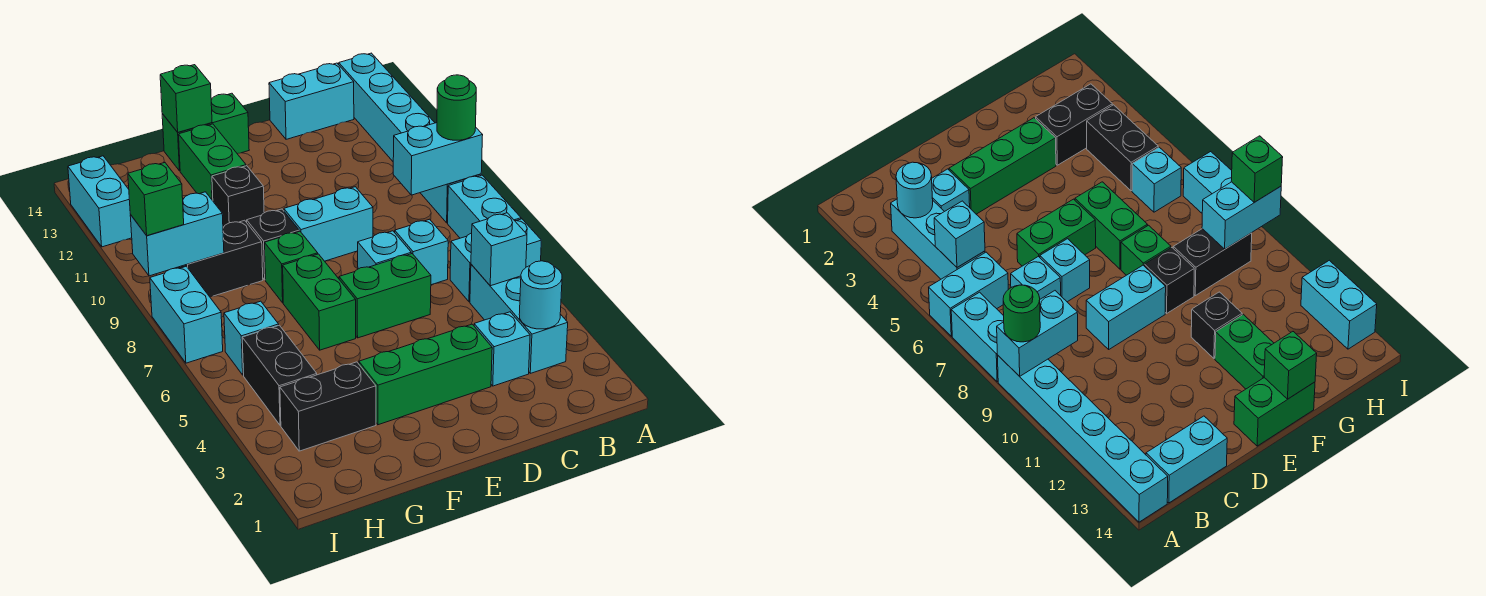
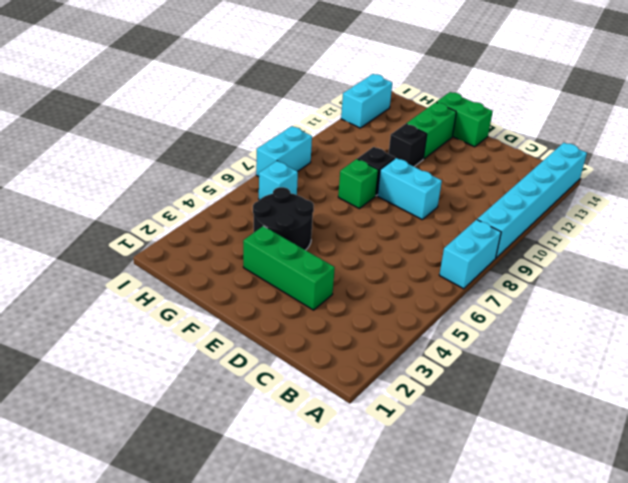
black 2x2 round brick [253,187,314,250] -> none
none -> cyan 1x2 brick [450,219,541,302]
none -> cyan 1x3 brick [470,264,568,373]
none -> cyan 1x2 brick [269,63,354,139]
none -> cyan 1x1 brick [474,312,530,386]

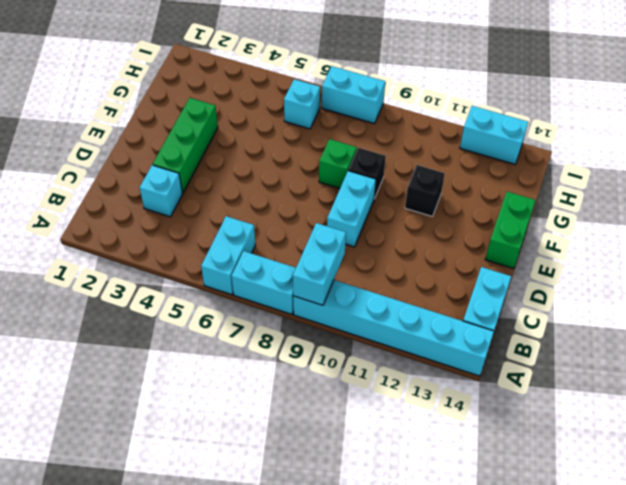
none -> cyan 1x3 brick [470,264,568,373]
none -> cyan 1x1 brick [395,219,448,285]
none -> green 1x2 brick [339,254,431,338]
none -> cyan 1x1 brick [358,231,411,269]

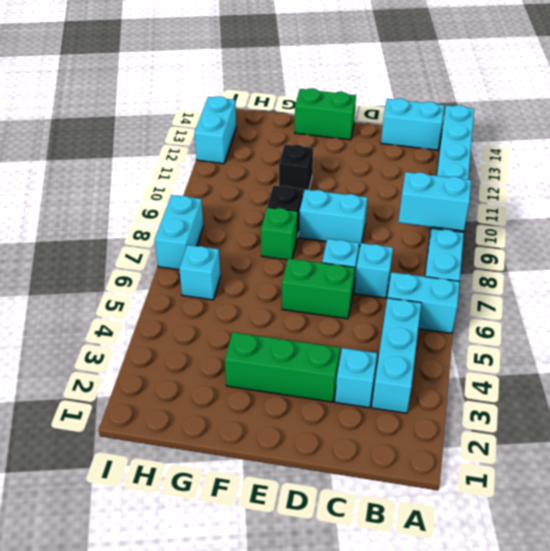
none -> green 1x2 brick [283,254,356,350]
none -> green 1x2 brick [179,124,246,201]
none -> black 1x2 brick [280,362,376,451]
none -> black 1x2 brick [177,220,263,297]

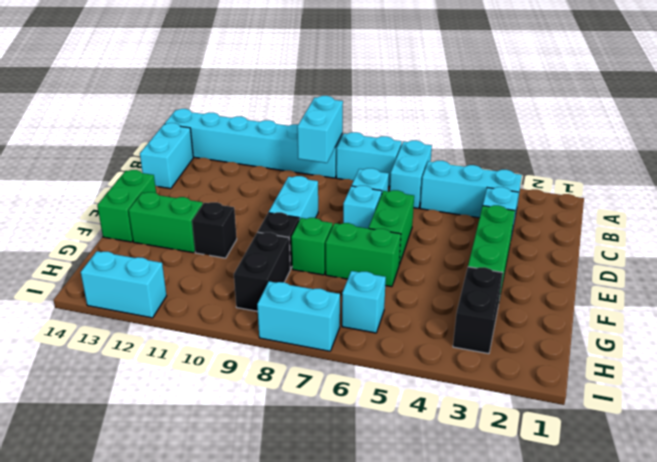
none -> black 1x2 brick [242,325,317,425]
none -> cyan 1x1 round brick [519,261,562,329]
none -> cyan 1x1 brick [471,213,527,286]
none -> green 1x1 brick [160,65,212,132]

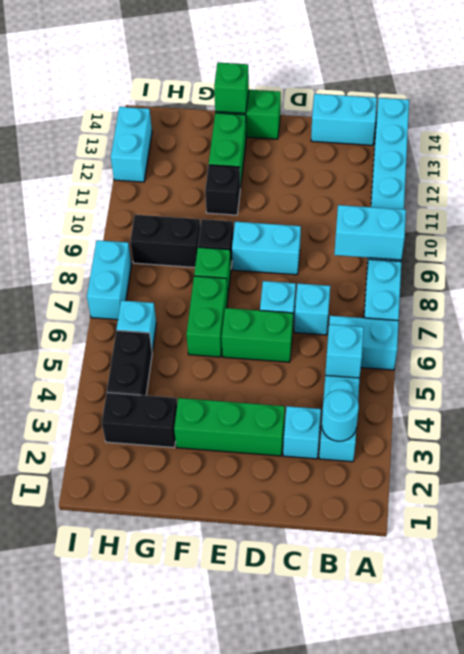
none -> cyan 1x2 brick [130,192,224,276]
none -> green 1x1 round brick [437,75,476,140]
none -> green 1x1 brick [128,162,184,236]

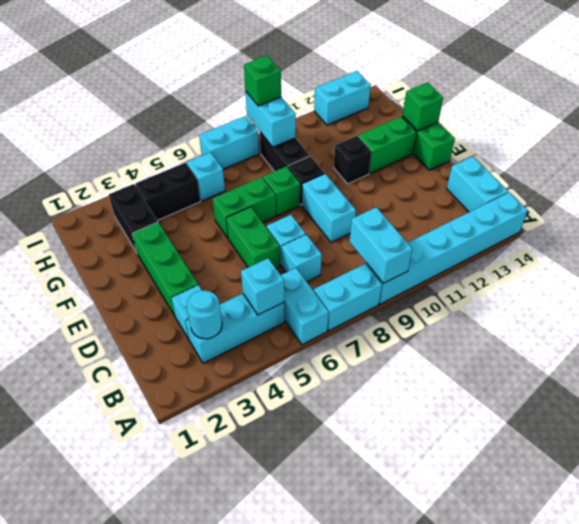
none -> green 1x1 round brick [437,75,476,140]

